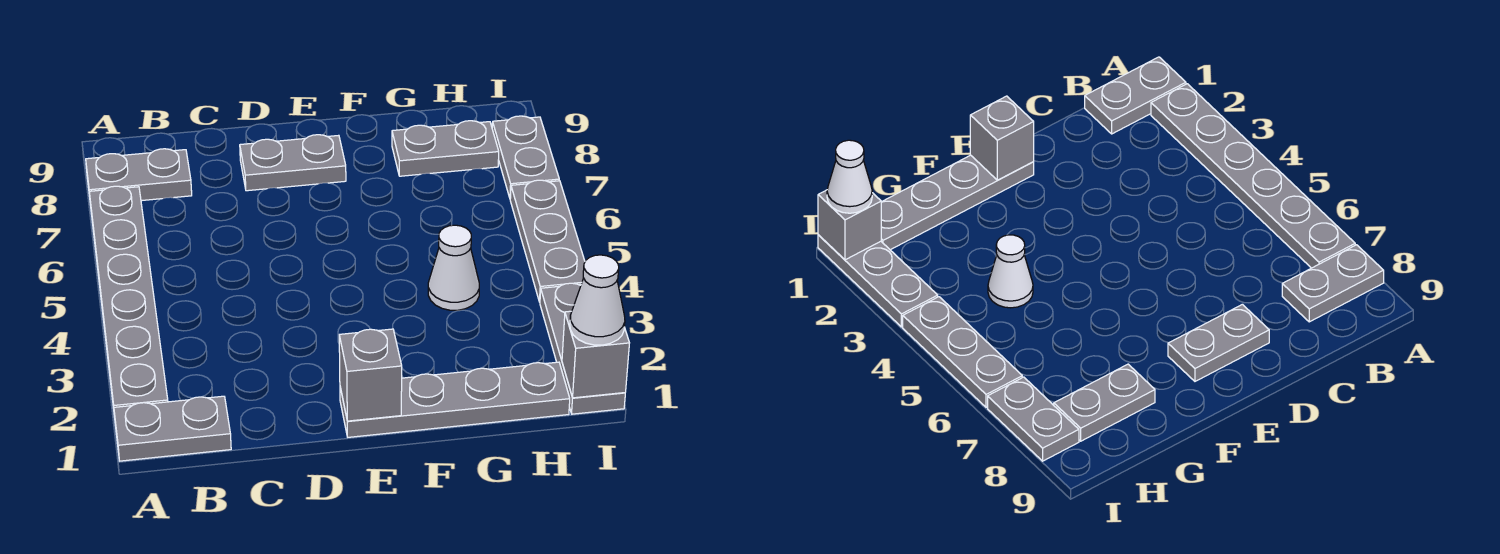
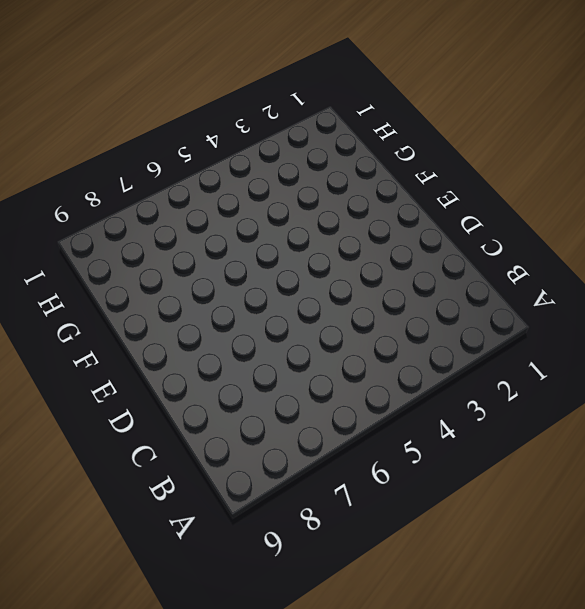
none -> grey 1x2 plate [114,396,231,461]
none -> grey 1x6 plate [89,186,168,417]
none -> grey 1x2 plate [86,149,192,201]

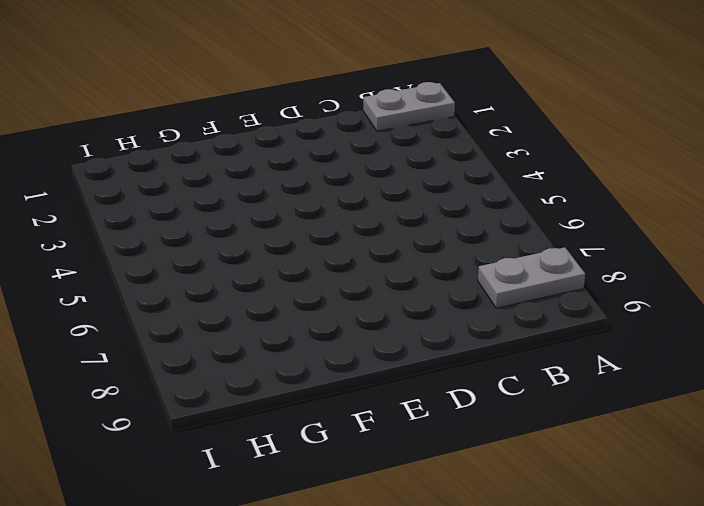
none -> grey 1x6 plate [89,186,168,417]
none -> grey 1x2 plate [240,135,346,191]
none -> grey 1x4 plate [340,362,570,437]

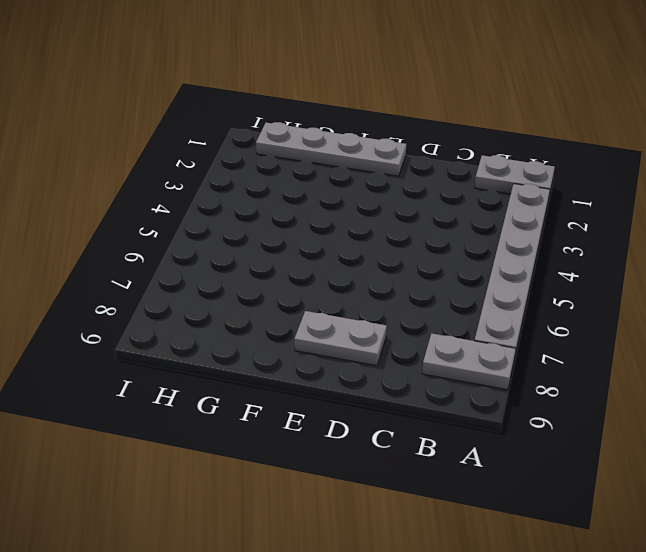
none -> white 1x1 cone [428,225,479,310]
none -> grey 1x2 plate [392,121,499,176]
none -> grey 1x3 plate [540,283,625,414]

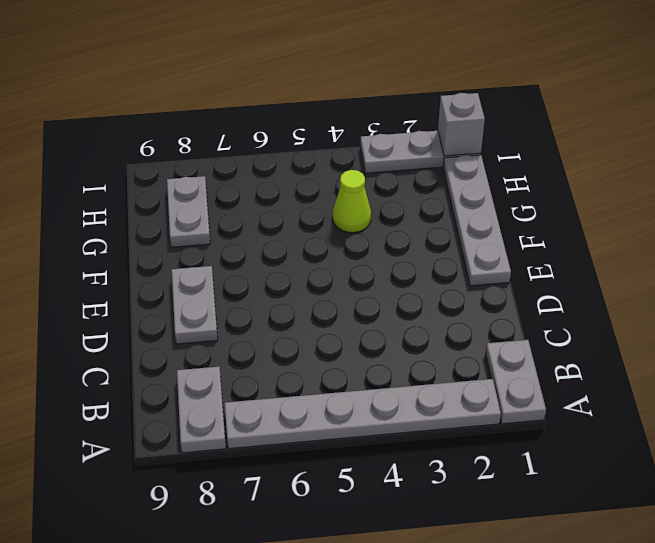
lime 1x1 cone [333,170,371,233] -> white 1x1 cone [428,225,479,310]
none -> grey 1x3 plate [510,180,585,302]
none -> grey 1x2 plate [492,116,559,198]
none -> grey 1x1 brick [339,329,402,421]

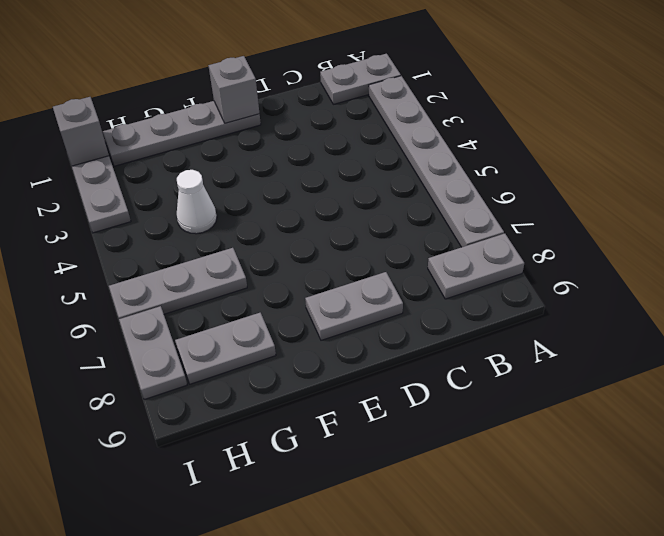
grey 1x3 plate [109,248,247,319] -> grey 1x3 plate turned to [510,180,585,302]
none -> white 1x1 cone [570,255,625,345]

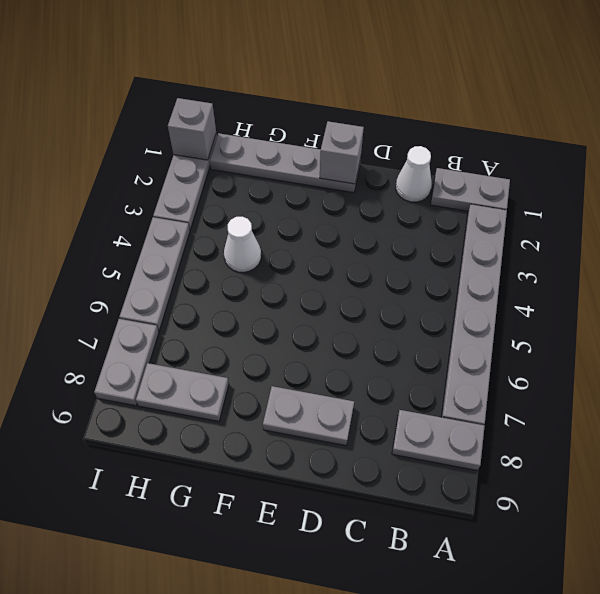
white 1x1 cone [396,146,432,202] -> white 1x1 cone moved to [570,255,625,345]

